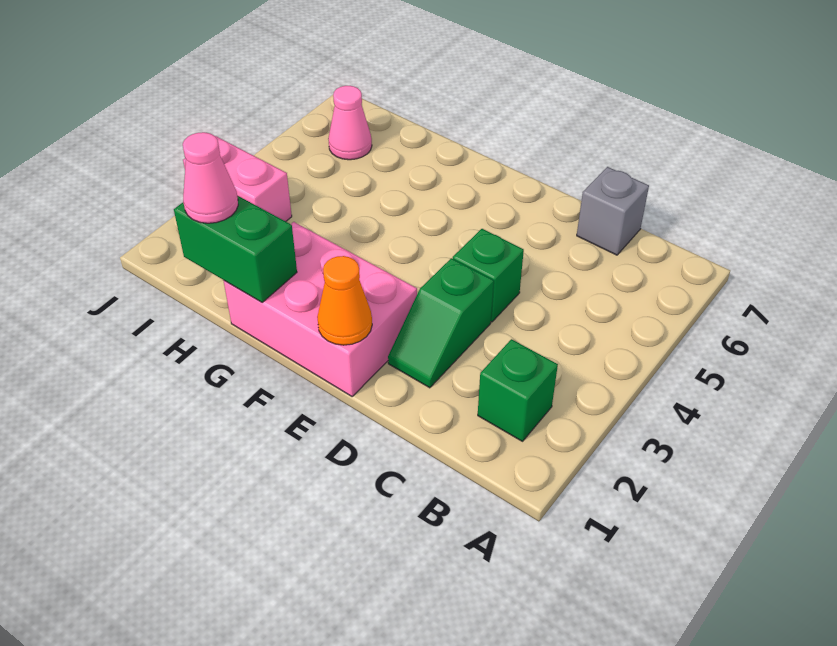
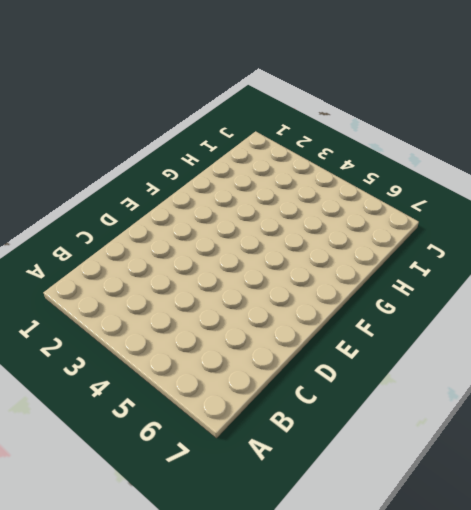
none -> green 1x1 brick [478,339,558,441]
none -> grey 1x1 brick [577,167,649,255]

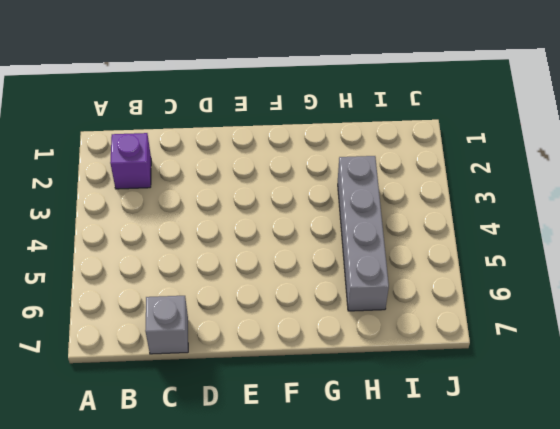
purple 1x1 brick [110,133,151,189] -> green 1x1 brick [478,339,558,441]
grey 1x4 brick [338,156,389,311] -> none
none -> green 1x2 slope [388,258,494,388]
none -> green 1x1 brick [453,229,524,322]

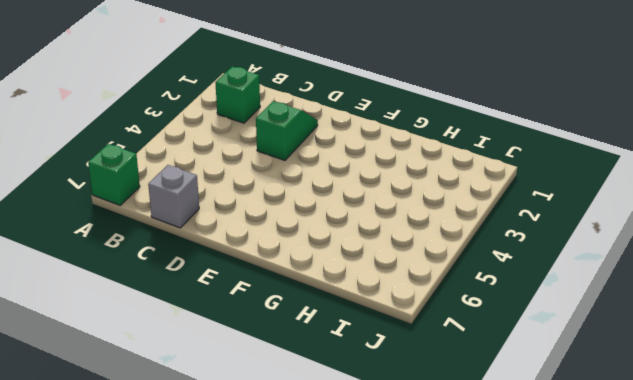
green 1x1 brick [88,144,140,205] -> green 1x1 brick moved to [453,229,524,322]
none -> pink 2x3 brick [224,222,417,397]
none -> pink 1x2 brick [183,136,292,221]

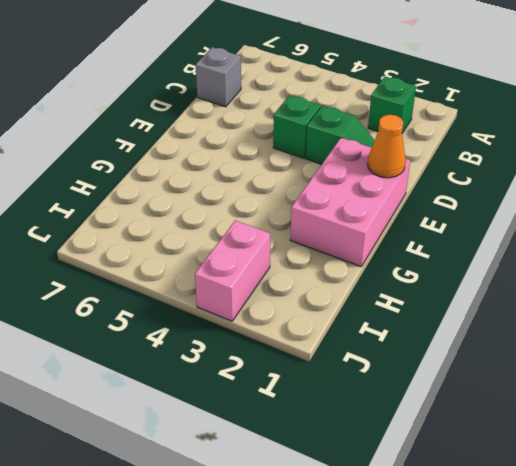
none -> pink 1x1 cone [328,86,372,160]
none -> green 1x2 brick [174,195,297,302]

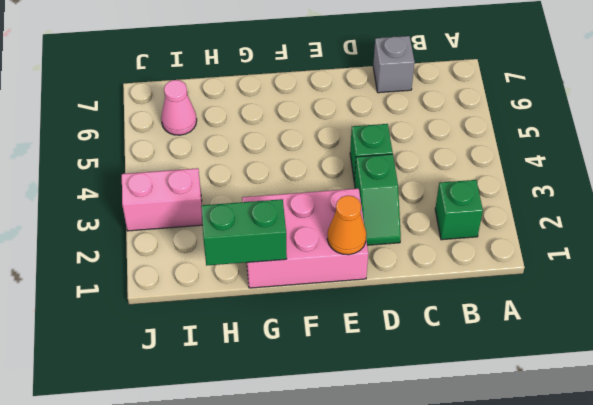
none -> pink 1x1 cone [183,132,238,223]

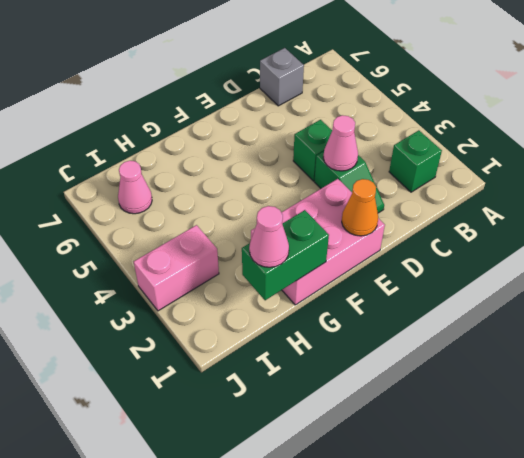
pink 1x1 cone [323,115,358,171] -> none

